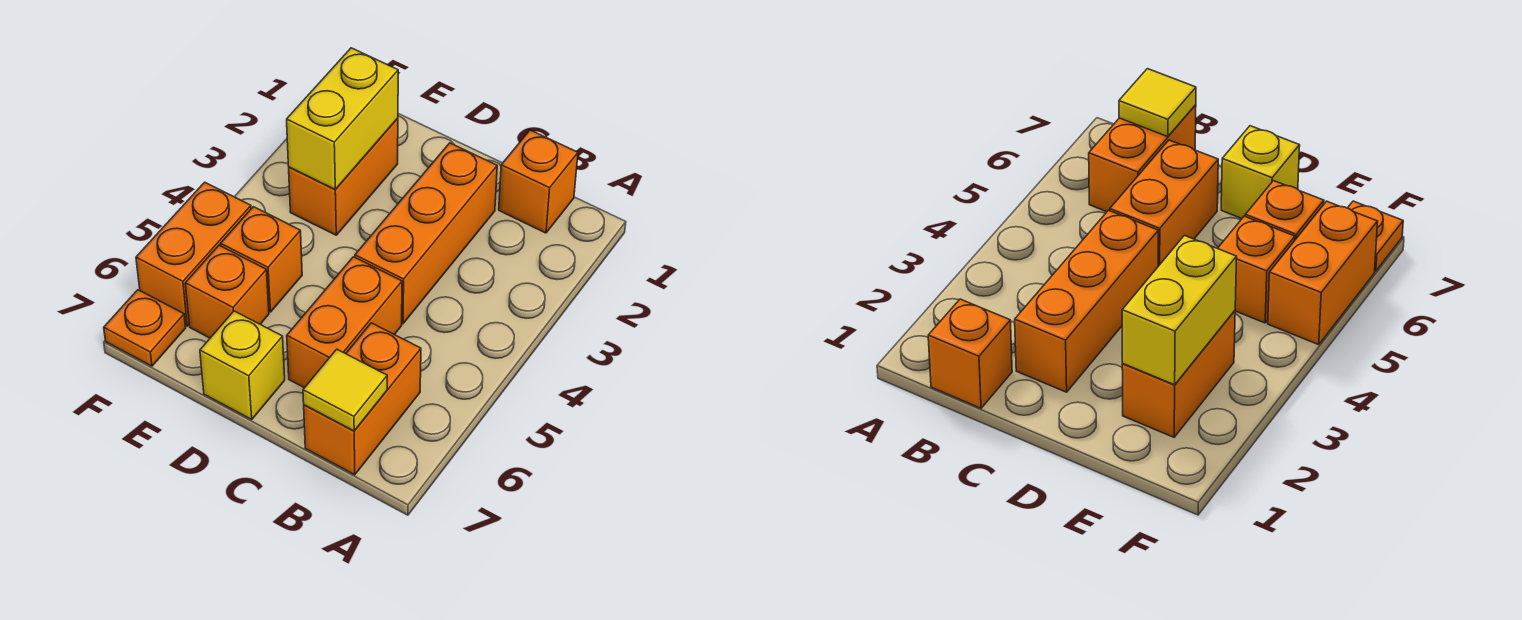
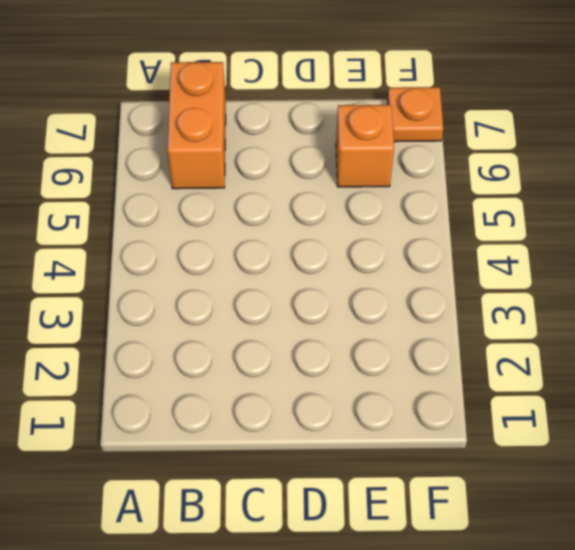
none -> orange 1x1 brick [499,130,578,233]
none -> orange 1x3 brick [355,143,497,324]
none -> orange 1x2 brick [287,257,402,388]

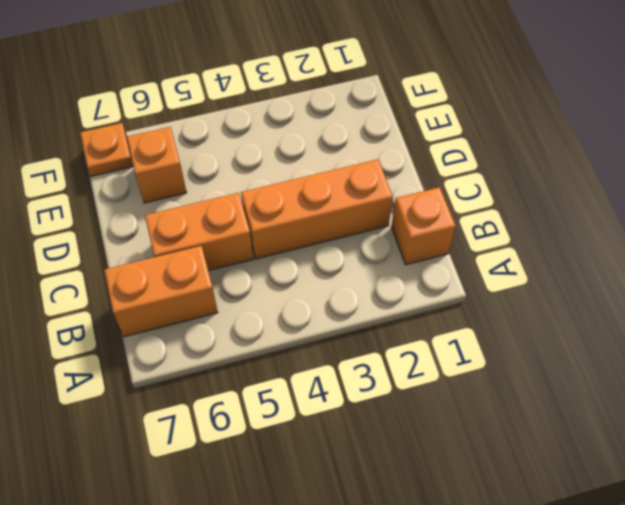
none -> yellow 1x1 brick [200,311,285,419]
none -> orange 1x2 brick [289,118,398,235]
none -> orange 1x1 brick [221,207,302,312]

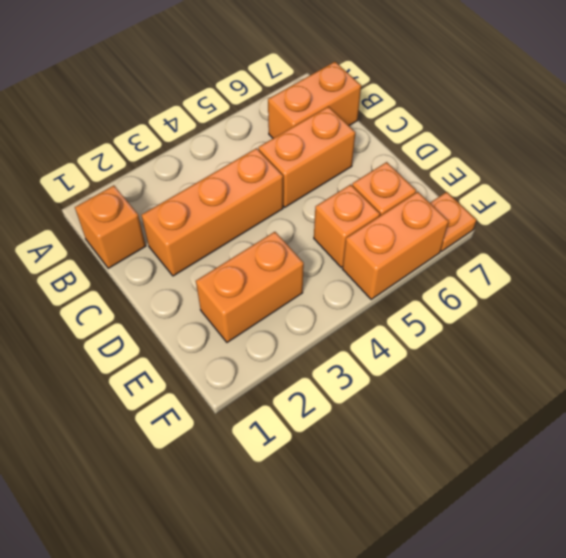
none -> yellow 1x1 brick [200,311,285,419]
none -> yellow 1x1 tile [303,349,387,431]
none -> yellow 1x2 brick [287,48,398,190]

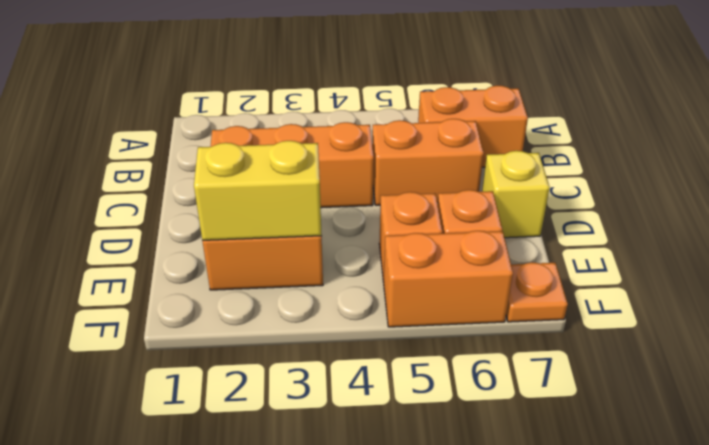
none -> orange 1x1 brick [499,130,578,233]
none -> yellow 1x1 tile [303,349,387,431]

